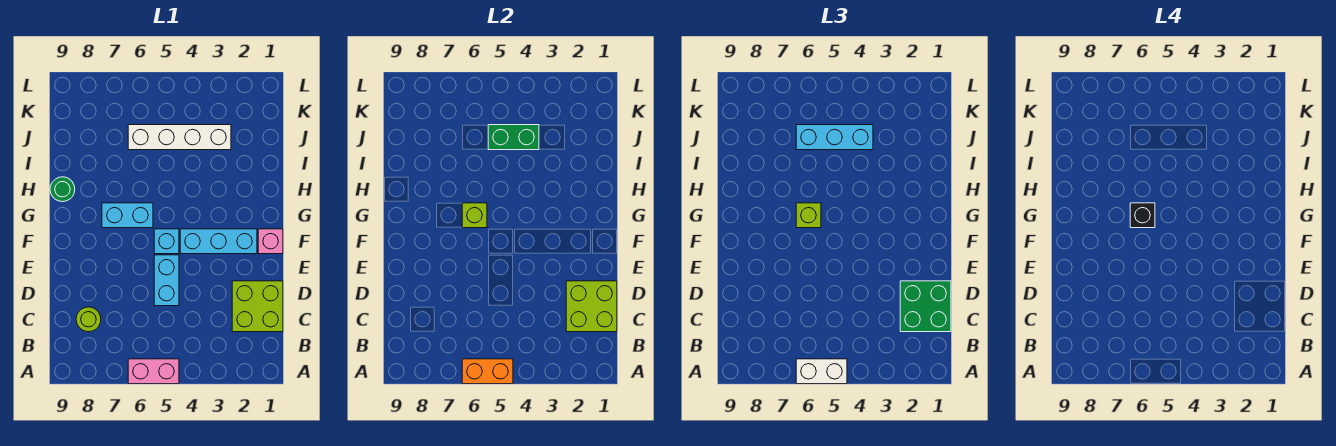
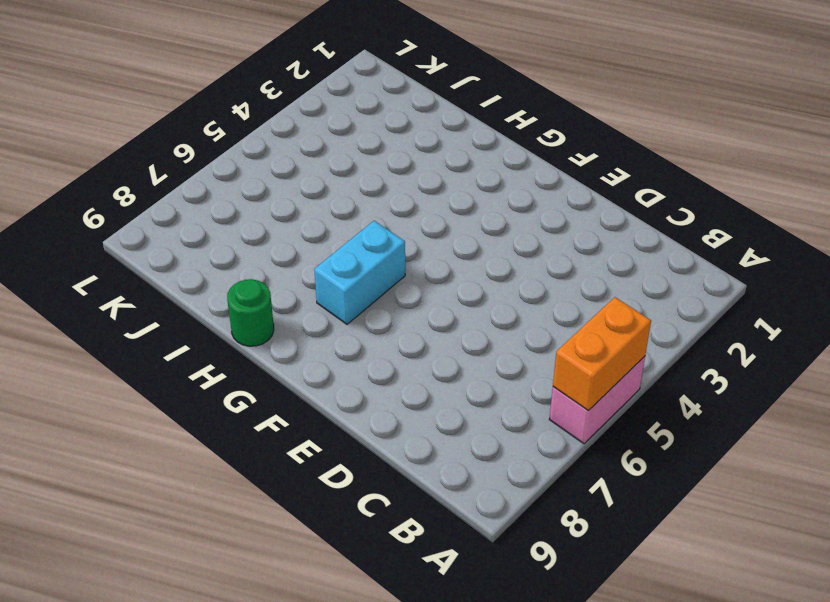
none -> lime 2x2 brick [232,281,283,332]
none -> lime 1x1 round brick [76,307,101,332]
none -> cyan 1x2 brick [154,255,179,306]

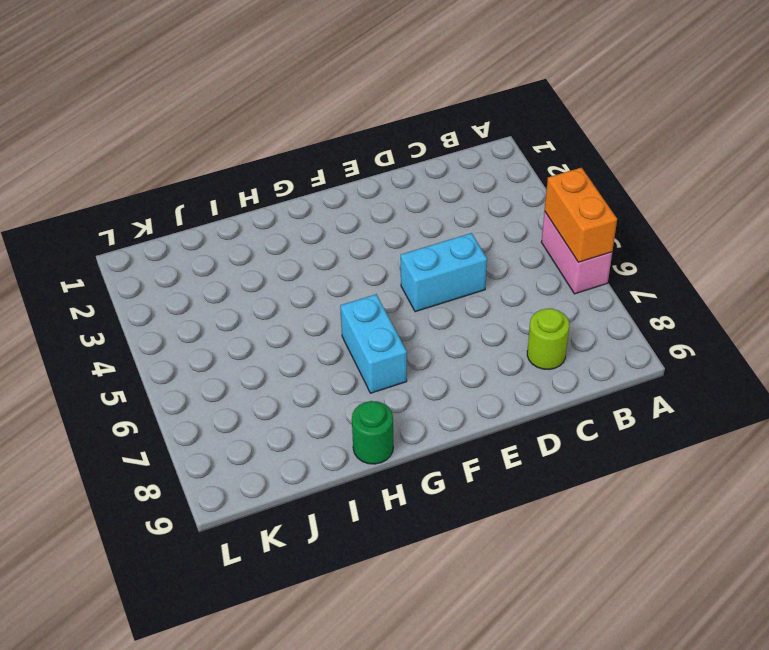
none -> lime 2x2 brick [232,281,283,332]
none -> pink 1x1 brick [258,229,283,254]
none -> cyan 1x3 brick [180,229,257,254]

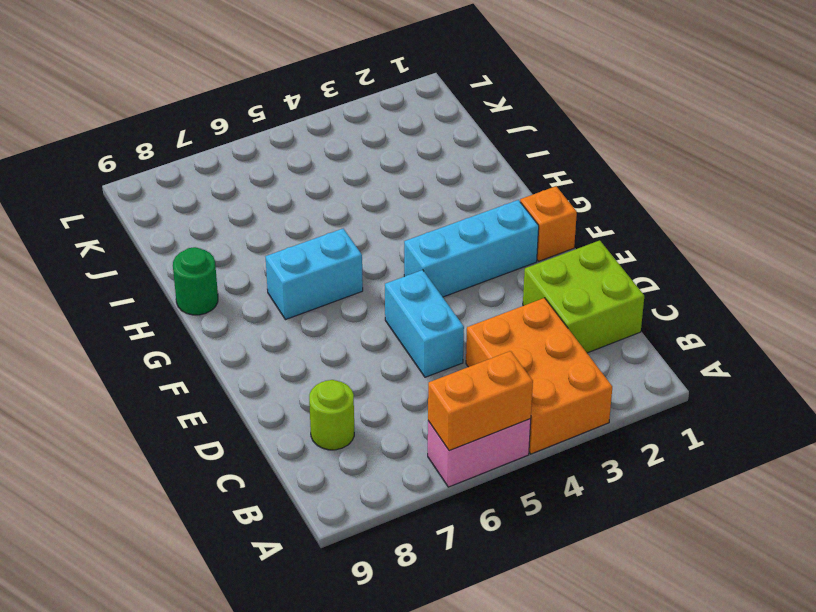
orange 2x3 brick [466,298,612,454] -> none
orange 1x1 brick [520,186,577,261] -> pink 1x1 brick [258,229,283,254]
none -> cyan 1x1 brick [154,229,179,254]
none -> white 1x4 brick [128,125,231,150]
none -> lime 2x2 brick [566,281,617,332]

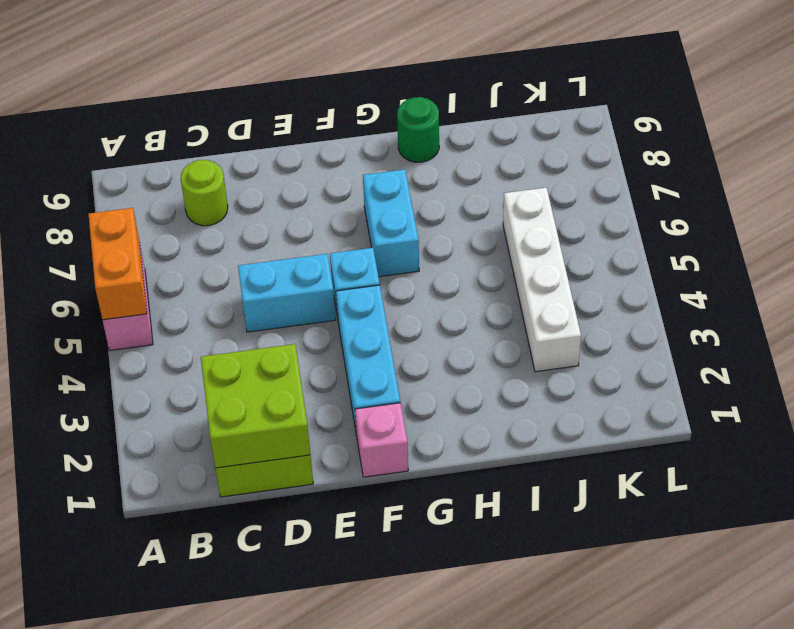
none -> lime 1x1 brick [462,203,487,228]
none -> green 1x2 brick [488,125,539,150]
none -> white 1x2 brick [796,359,847,384]

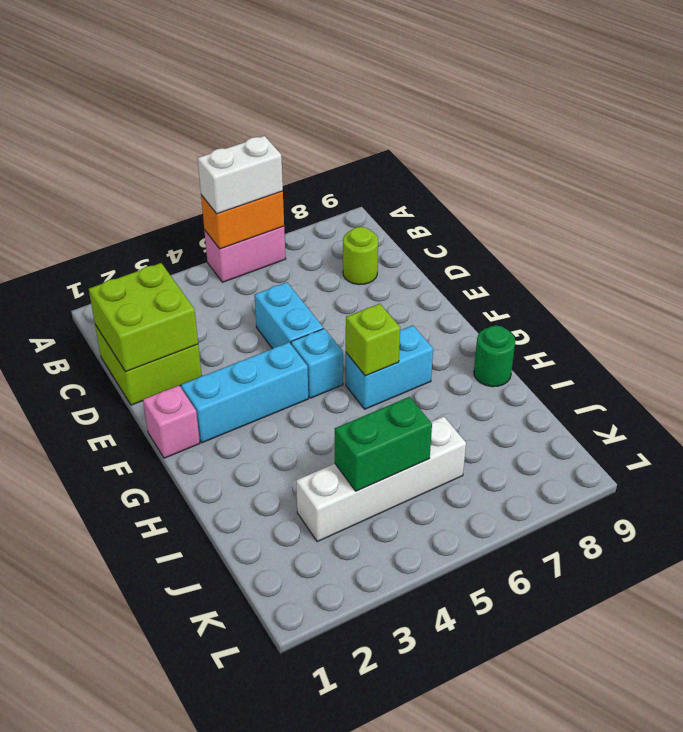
none -> green 2x2 brick [900,281,951,332]
none -> lime 1x1 brick [796,203,821,228]
none -> cyan 1x3 brick [796,125,873,150]

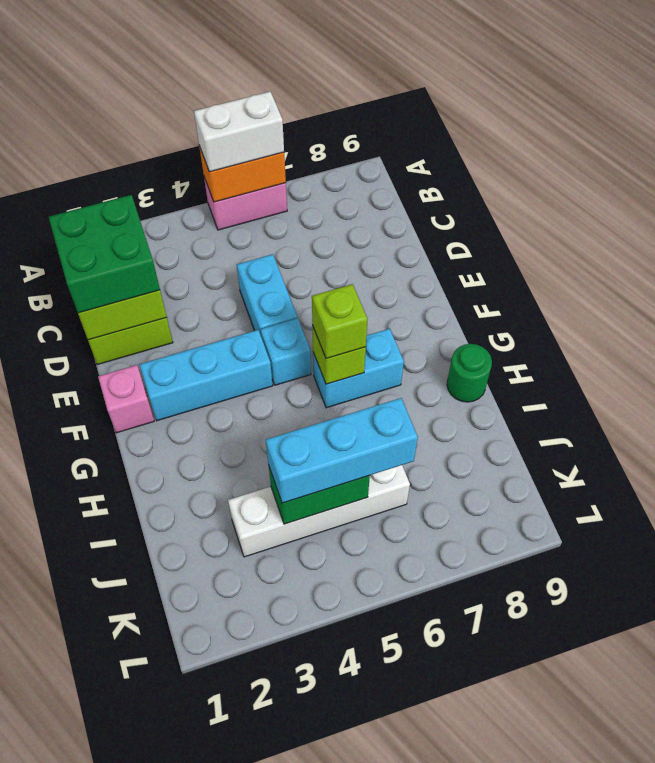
none -> lime 1x1 round brick [76,307,101,332]
none -> black 1x1 brick [1130,203,1155,228]

